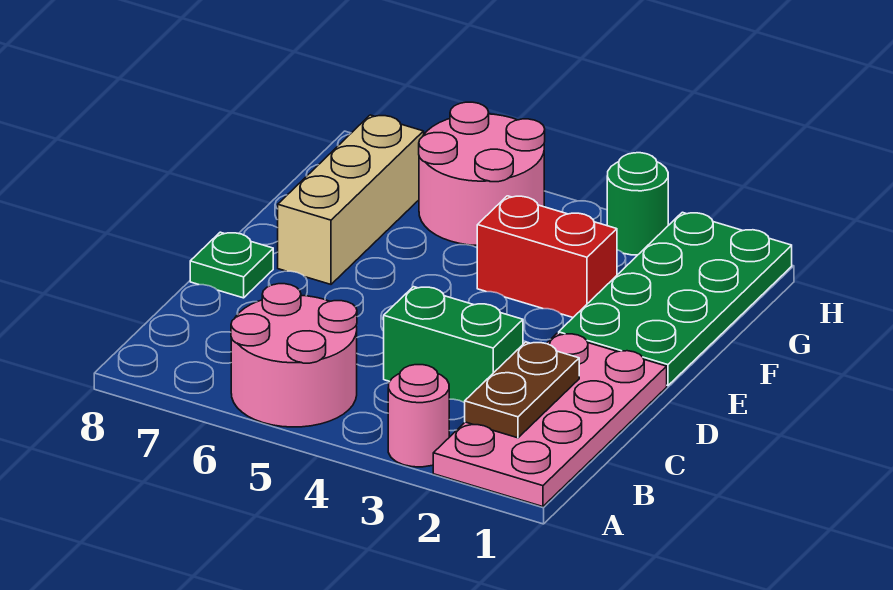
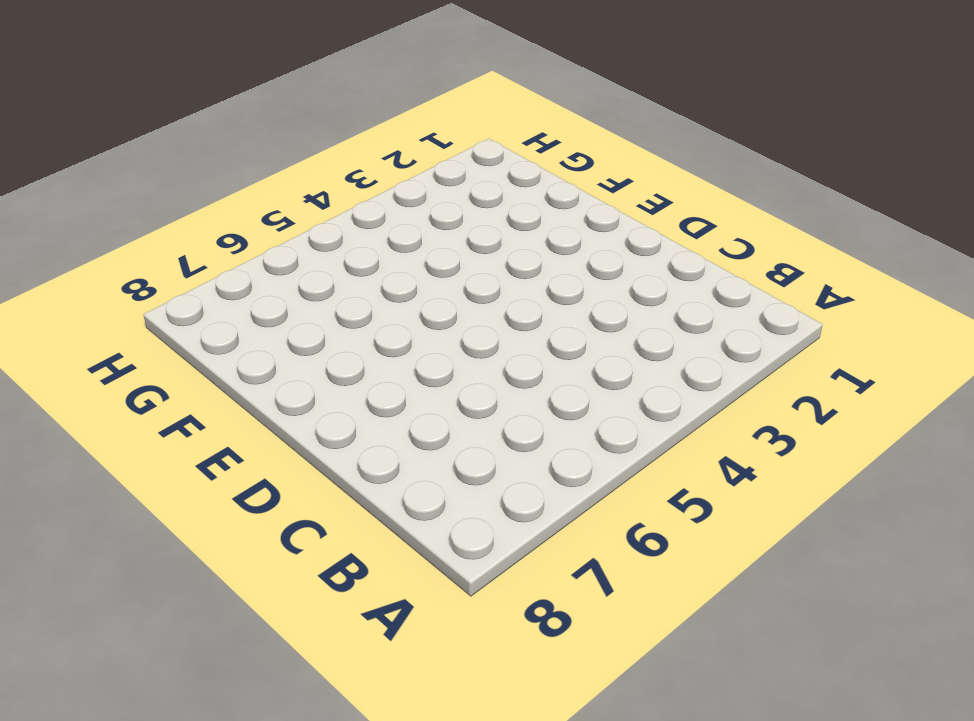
none -> pink 2x4 plate [433,333,667,507]
none -> pink 1x1 round brick [388,365,449,467]

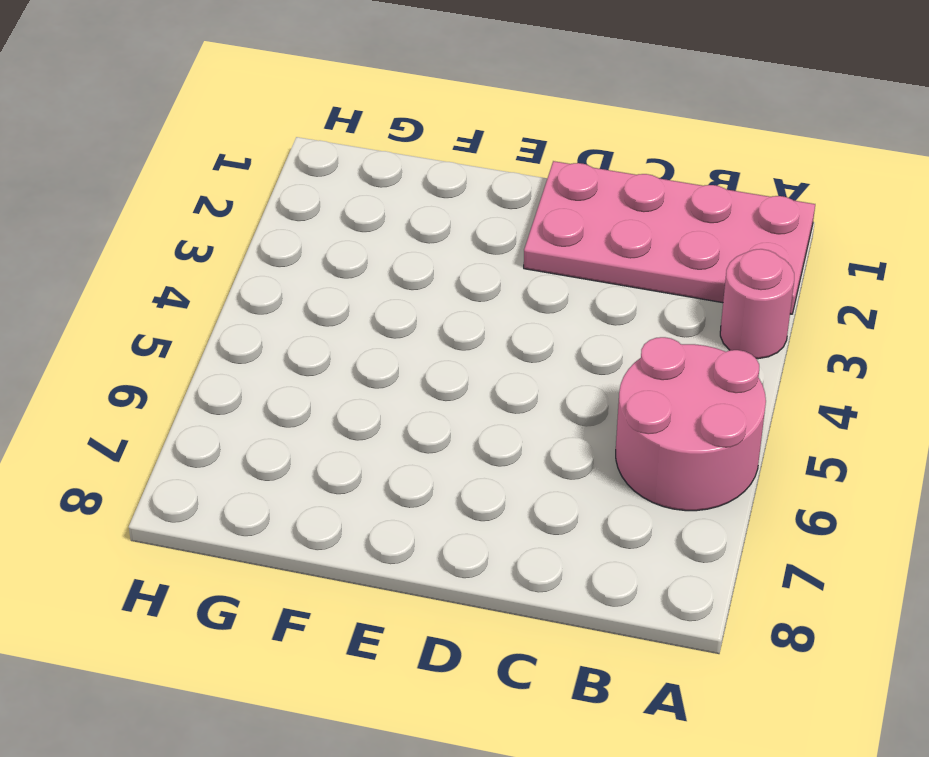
none -> green 1x2 brick [384,287,523,403]
none -> green 1x1 plate [190,232,273,298]

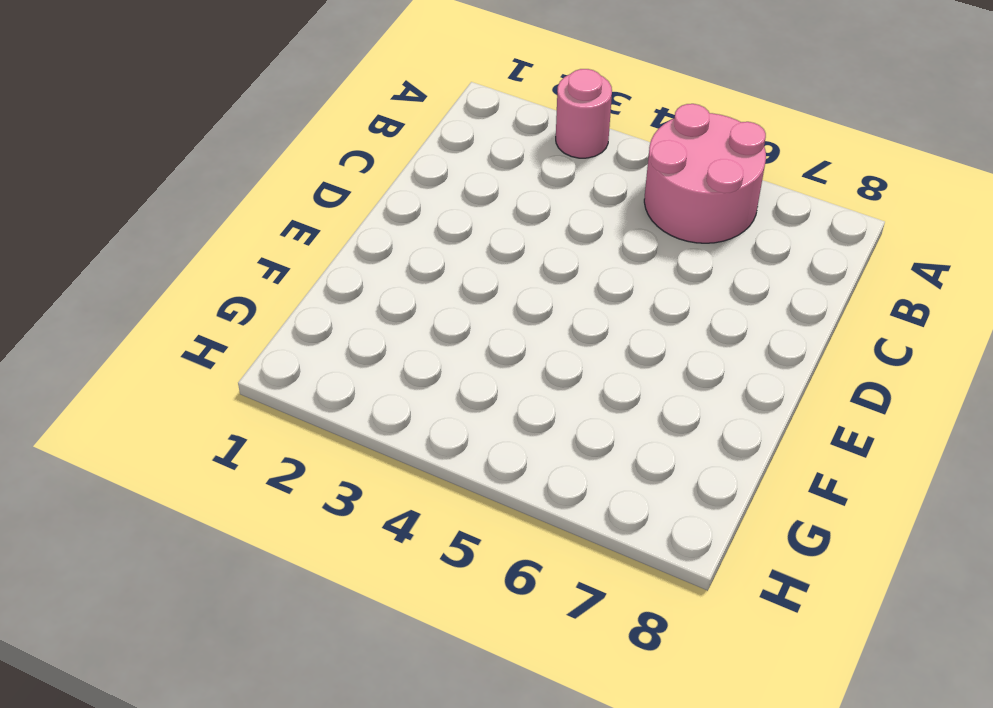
none -> pink 2x4 plate [433,333,667,507]
none -> green 1x2 brick [384,287,523,403]

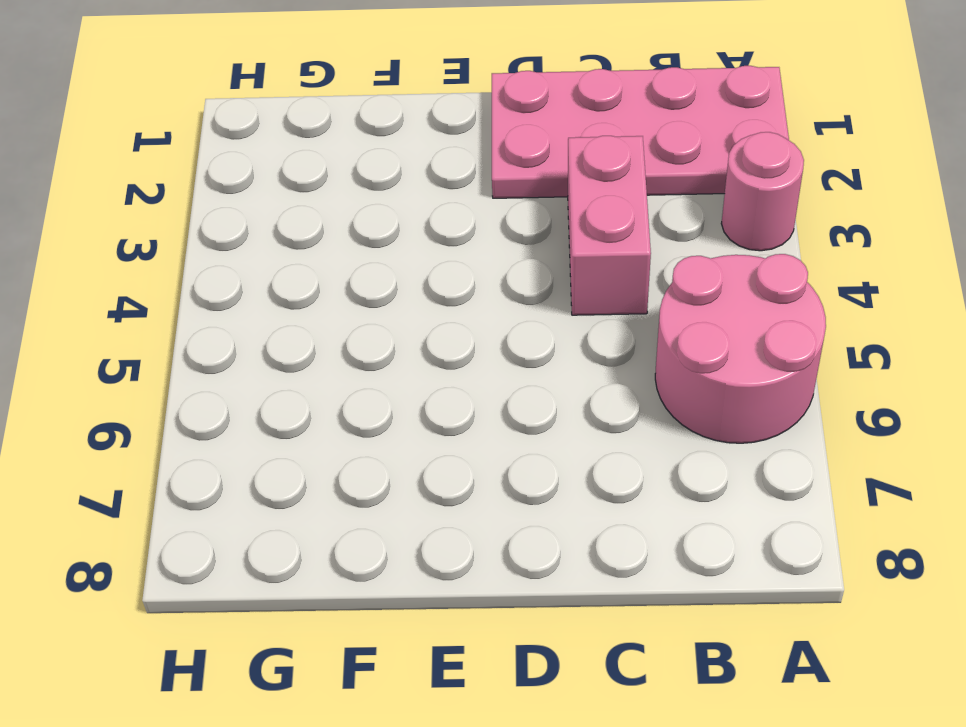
pink 1x2 brick [568,136,651,315] -> green 1x2 brick [384,287,523,403]
none -> green 1x1 plate [190,232,273,298]
none -> green 2x4 plate [559,212,792,386]

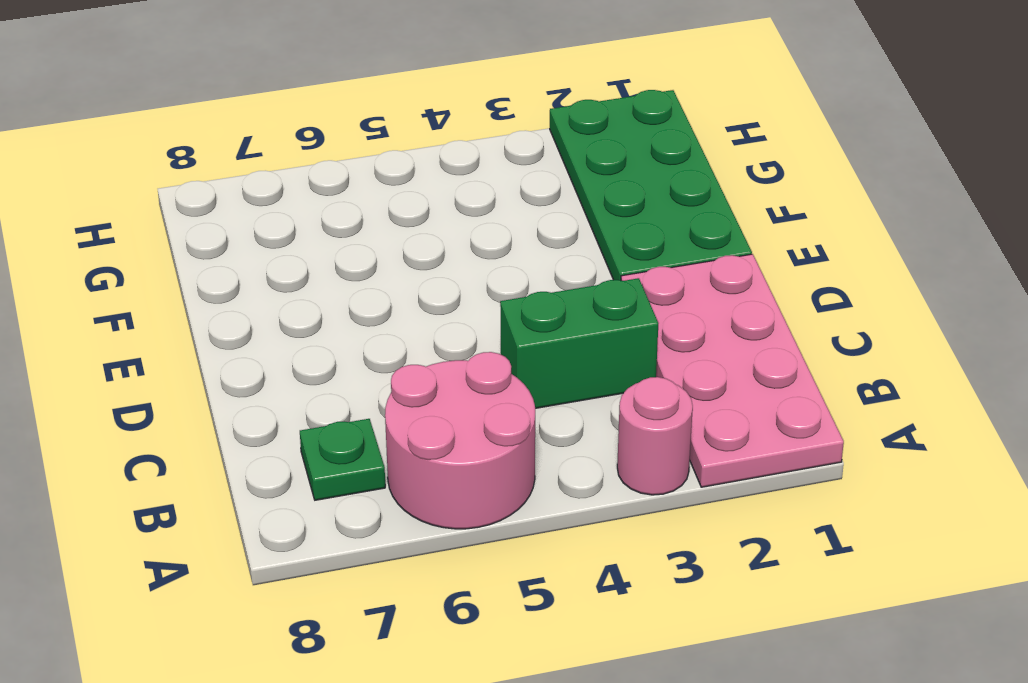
green 1x1 plate [300,419,385,500] -> green 1x1 plate moved to [190,232,273,298]
none -> tan 1x3 brick [278,115,424,284]
none -> red 1x2 brick [477,196,617,317]

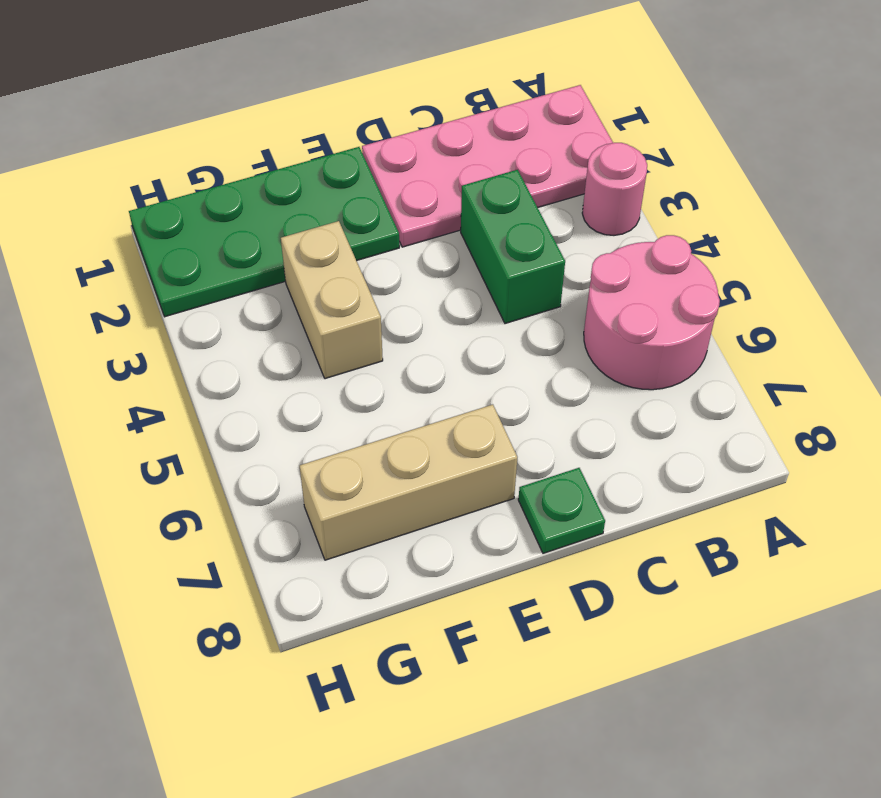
tan 1x2 brick [281,221,383,379] -> red 1x2 brick [477,196,617,317]
none -> pink 2x2 round brick [419,102,545,245]
none -> green 1x1 round brick [607,153,668,255]

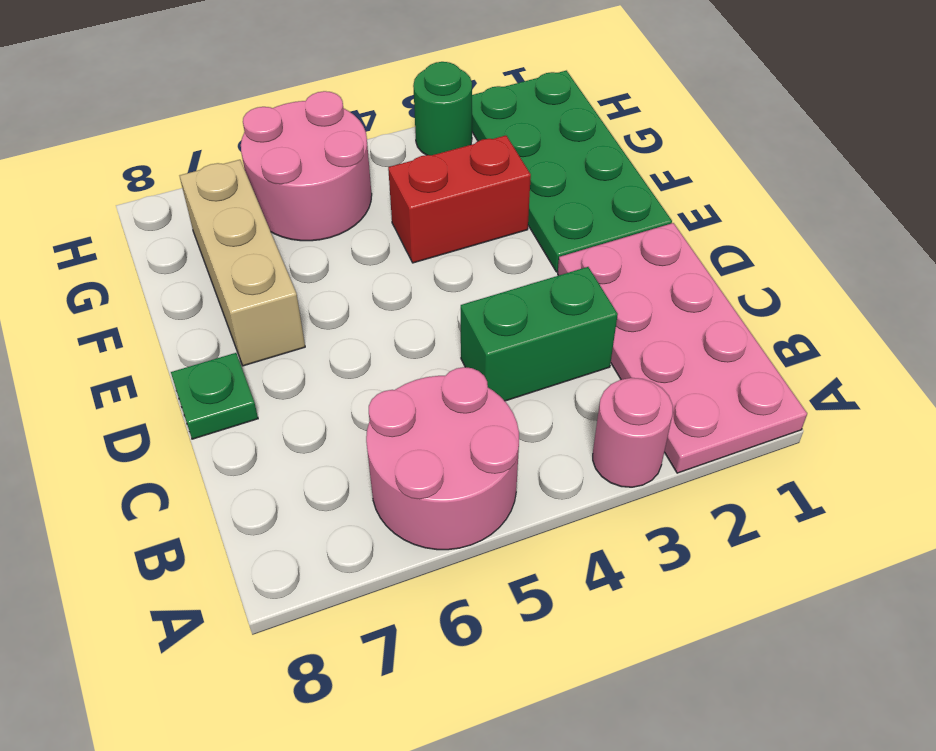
none -> brown 1x2 plate [465,342,579,438]

